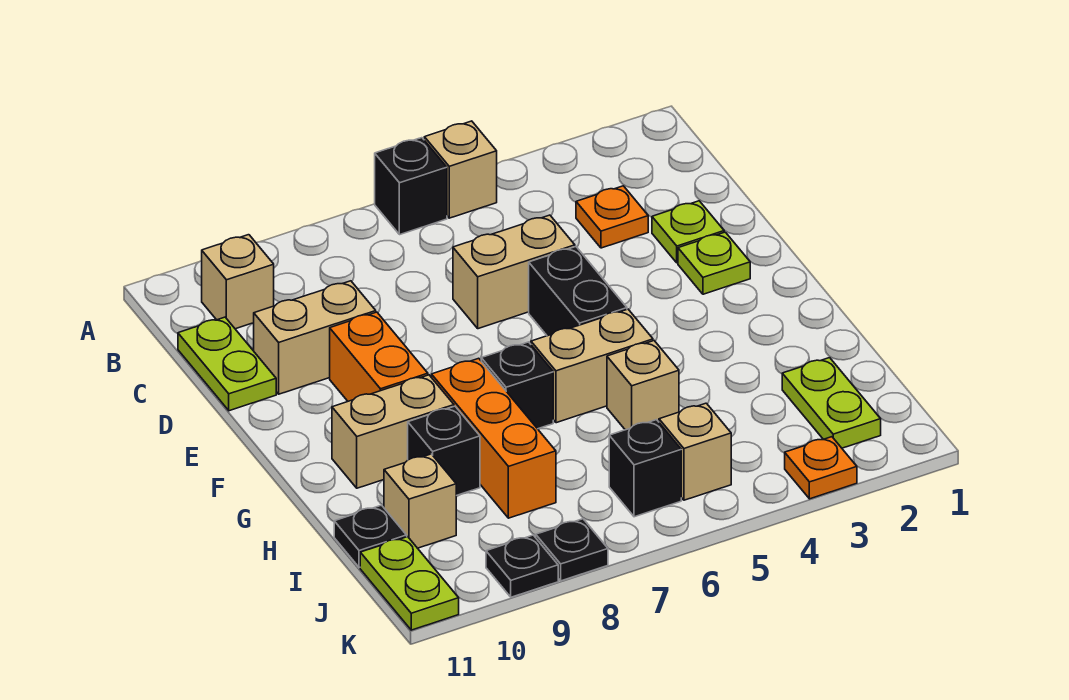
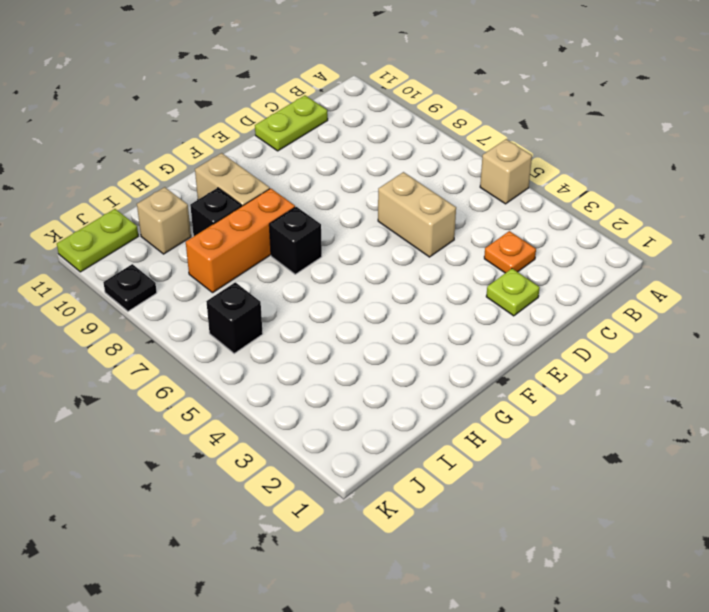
none -> black 1x1 brick [375,138,447,235]
none -> tan 1x1 brick [202,235,274,329]
none -> tan 1x2 brick [254,281,376,394]

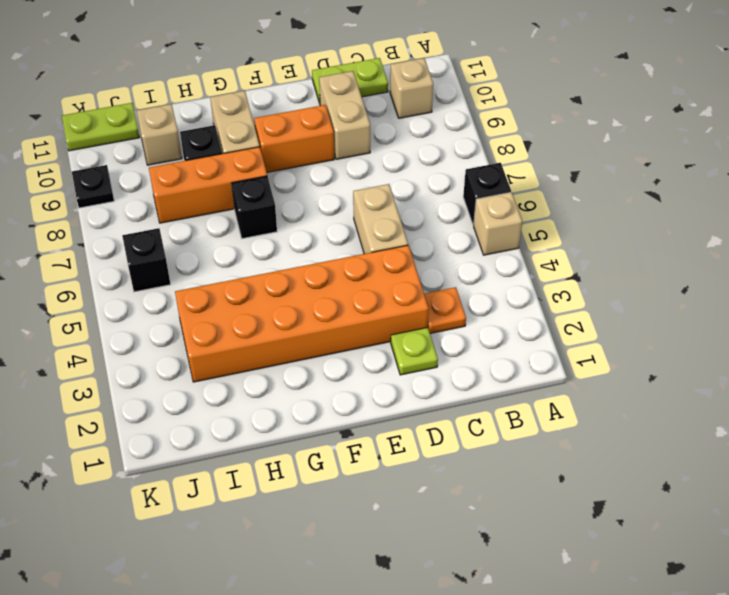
orange 2x6 brick [175,245,429,382] -> none
none -> lime 1x1 plate [678,232,750,294]
none -> black 1x2 brick [529,247,627,336]
none -> tan 1x2 brick [531,309,653,423]

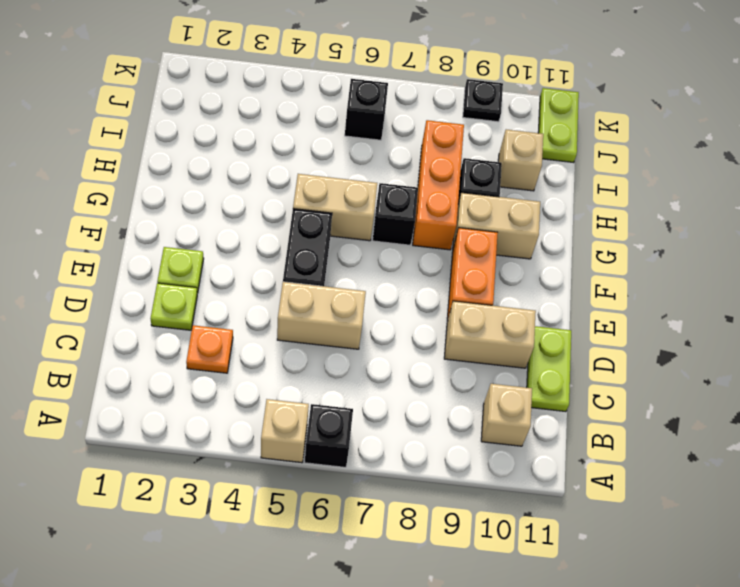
none -> tan 1x1 brick [607,341,679,430]
none -> lime 1x2 plate [782,358,881,448]
none -> black 1x1 plate [334,505,407,567]

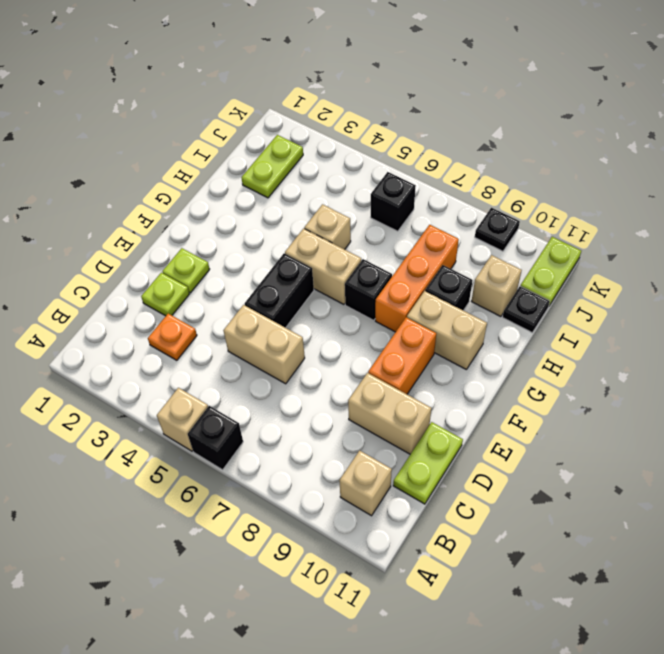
none -> tan 1x1 brick [659,403,731,500]
none -> orange 1x1 plate [785,437,857,499]
none -> black 1x1 plate [536,519,608,581]

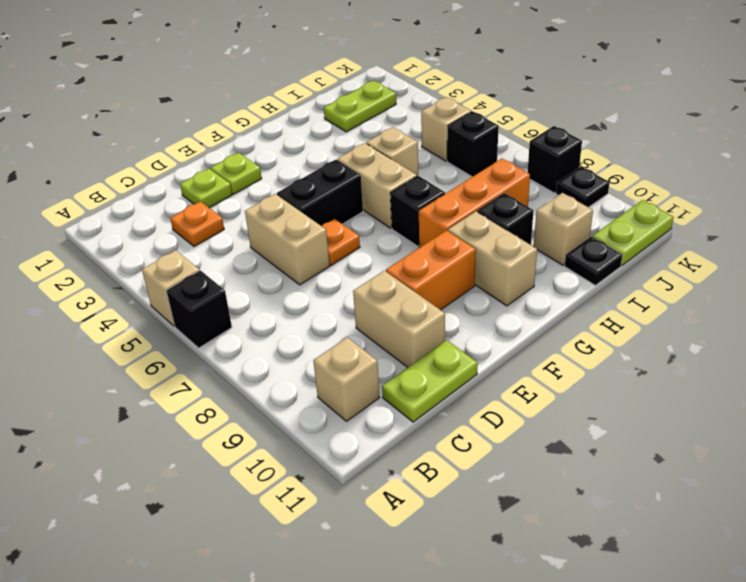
orange 1x1 plate [322,219,360,265] -> orange 1x1 plate moved to [785,437,857,499]
black 1x1 brick [528,126,582,193] -> black 1x1 plate [536,519,608,581]

